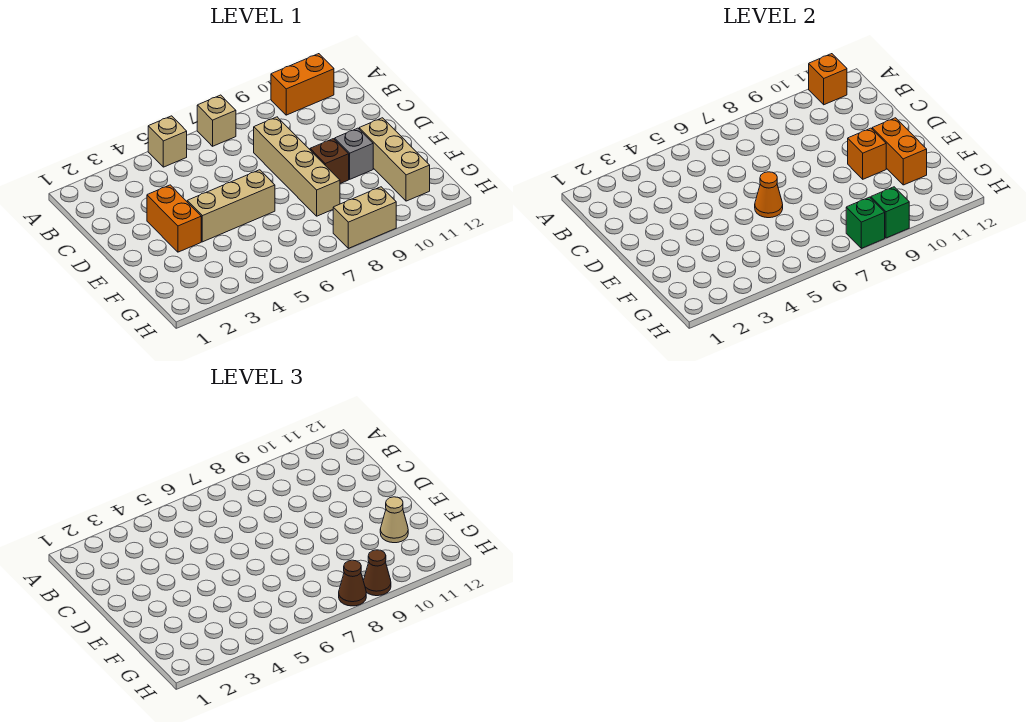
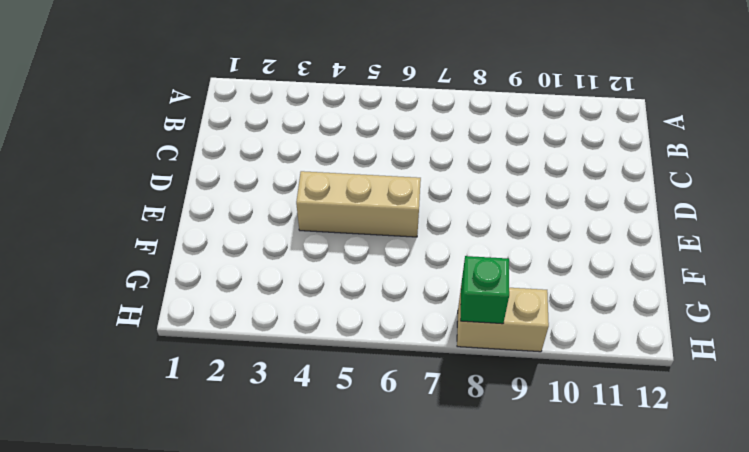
none -> tan 1x1 brick [148,116,187,167]
none -> tan 1x1 brick [197,95,236,146]
none -> orange 1x2 brick [271,54,334,115]

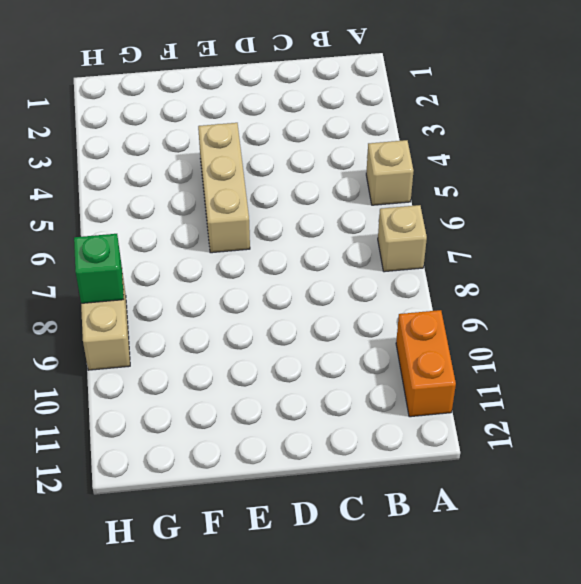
none -> tan 1x4 brick [254,117,340,216]
none -> orange 1x2 brick [147,185,201,252]
none -> brown 1x1 brick [310,139,349,184]

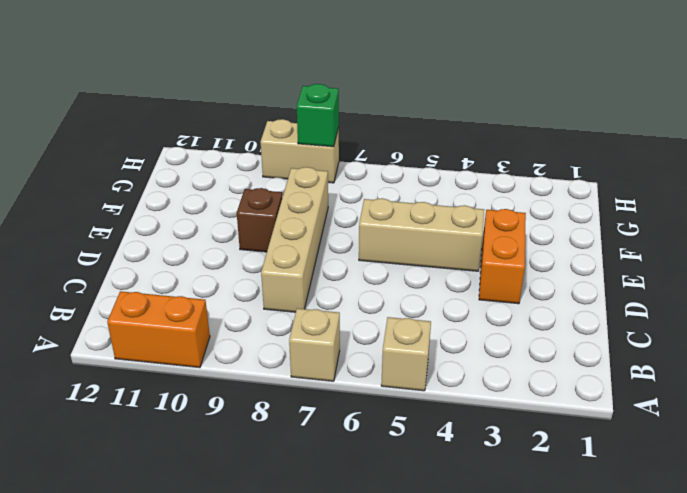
none -> grey 1x1 brick [335,128,373,179]
none -> tan 1x3 brick [359,118,430,201]
none -> orange 1x1 brick [809,54,847,105]

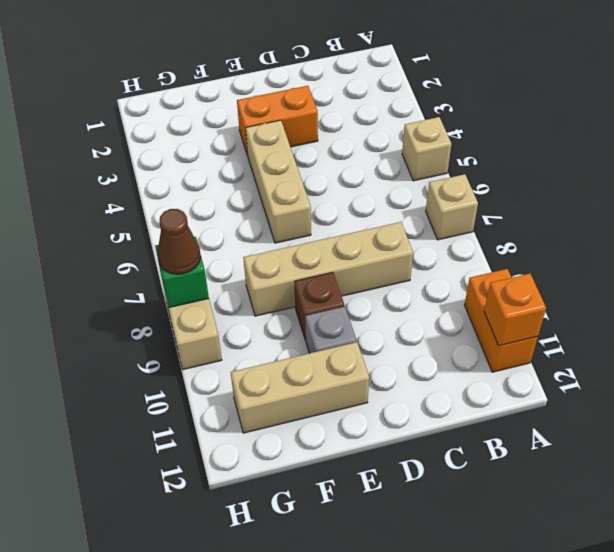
none -> orange 1x1 cone [755,172,783,218]
none -> orange 1x1 brick [848,128,886,179]
none -> orange 1x2 brick [872,118,927,185]

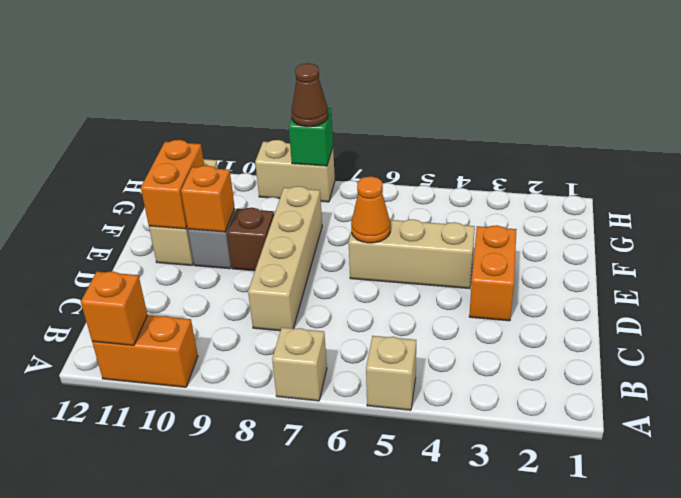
none -> green 1x1 brick [871,187,909,238]
none -> tan 1x1 cone [380,497,408,543]
none -> brown 1x1 cone [363,550,391,596]

